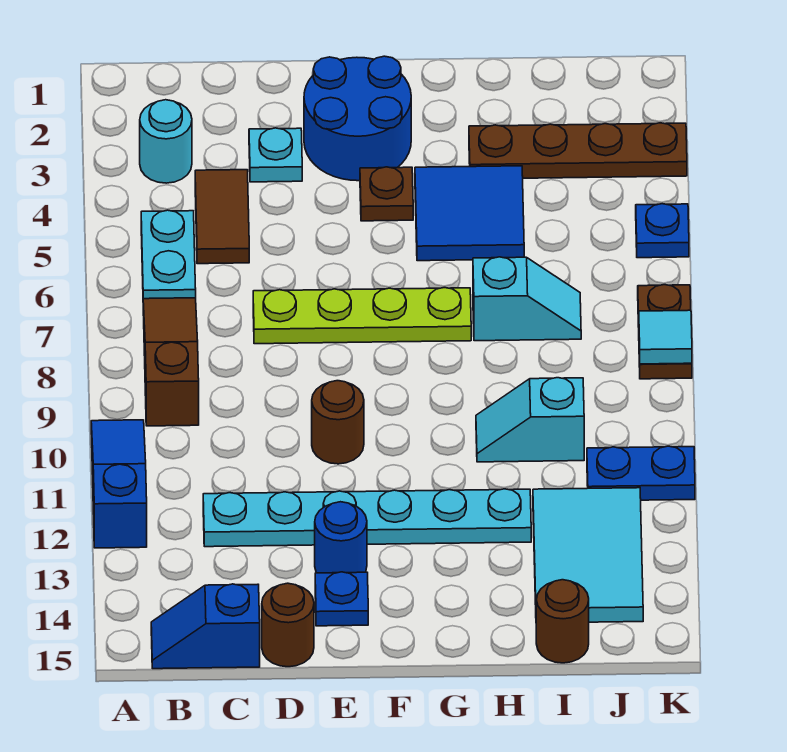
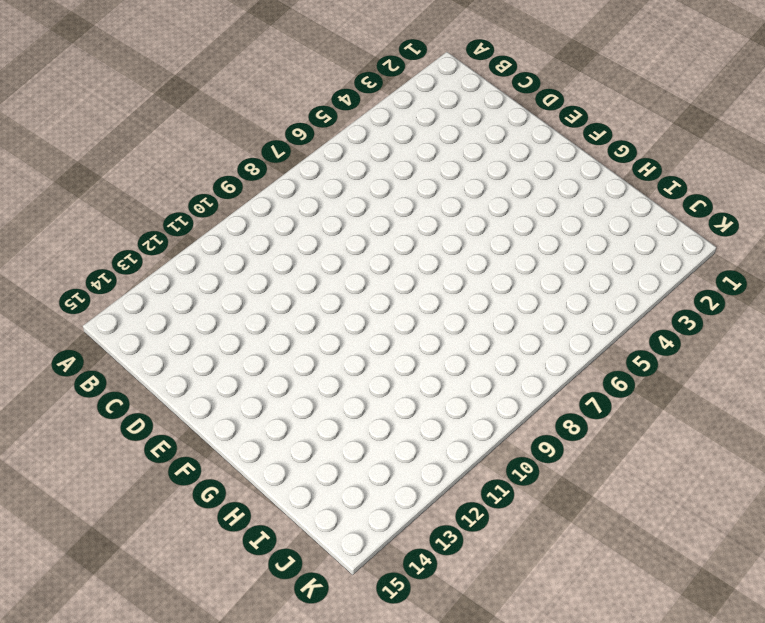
none -> blue 1x3 slope [91,420,147,548]
none -> cyan 1x1 round brick [140,100,192,183]
none -> cyan 1x2 plate [141,210,196,299]

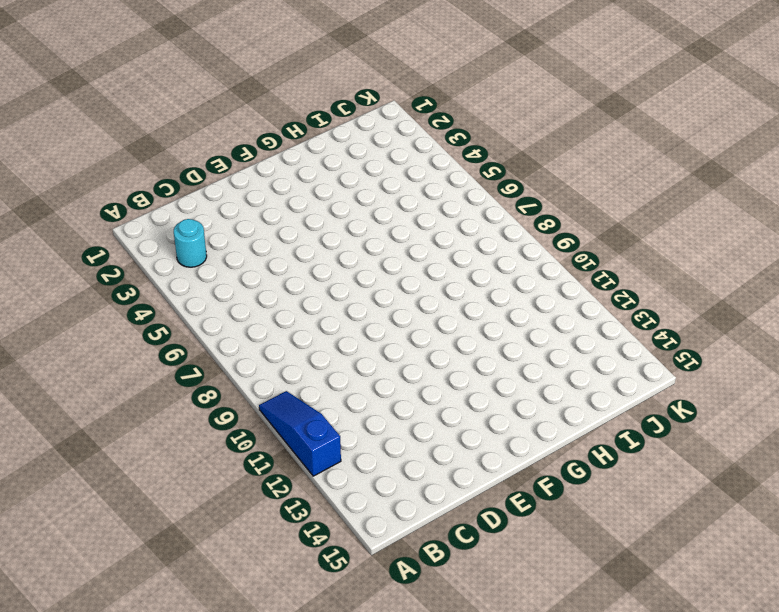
none -> cyan 1x2 plate [141,210,196,299]
none -> brown 1x3 slope [143,298,199,426]
none -> blue 1x2 slope [151,584,260,669]

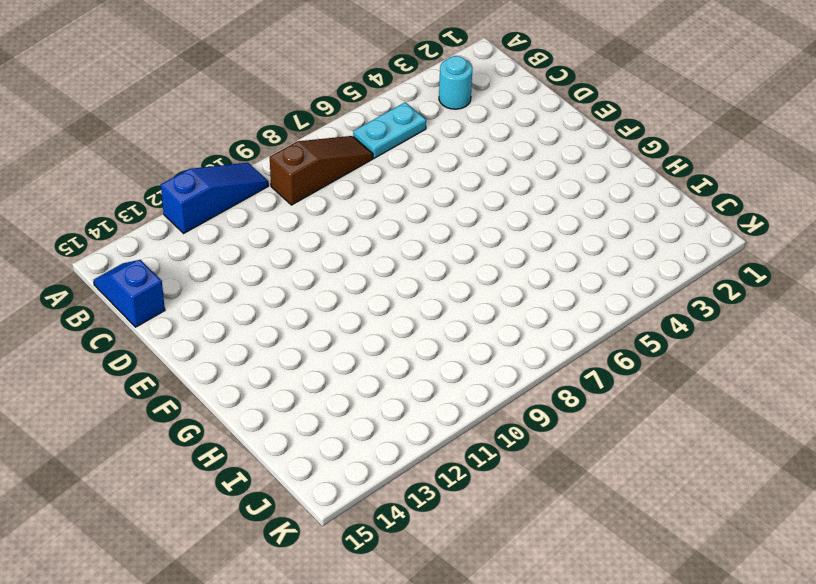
none -> brown 1x2 tile [195,170,249,264]
none -> cyan 1x6 plate [203,489,531,547]
none -> cyan 1x1 plate [249,128,302,182]

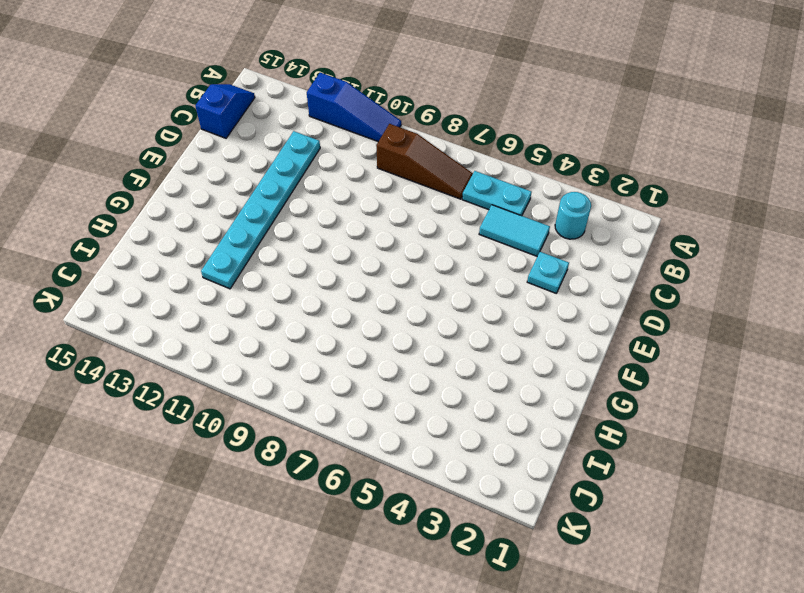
cyan 1x2 tile [479,205,550,256] -> brown 1x2 tile [195,170,249,264]
none -> lime 1x4 plate [253,288,471,344]
none -> brown 1x1 round brick [262,583,314,667]
none -> blue 2x2 round brick [304,56,411,181]

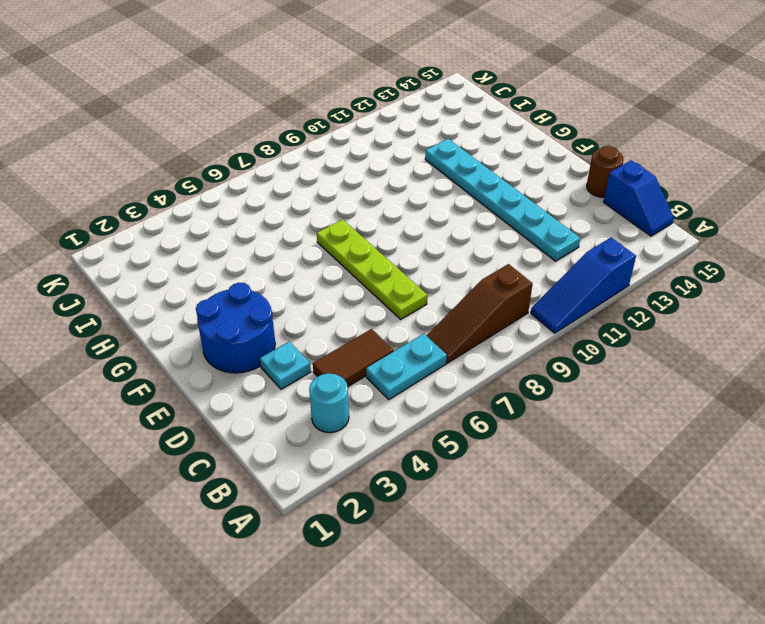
none -> brown 1x1 round brick [312,381,364,464]
none -> blue 1x1 round brick [315,502,367,573]
none -> blue 1x1 plate [315,572,368,626]

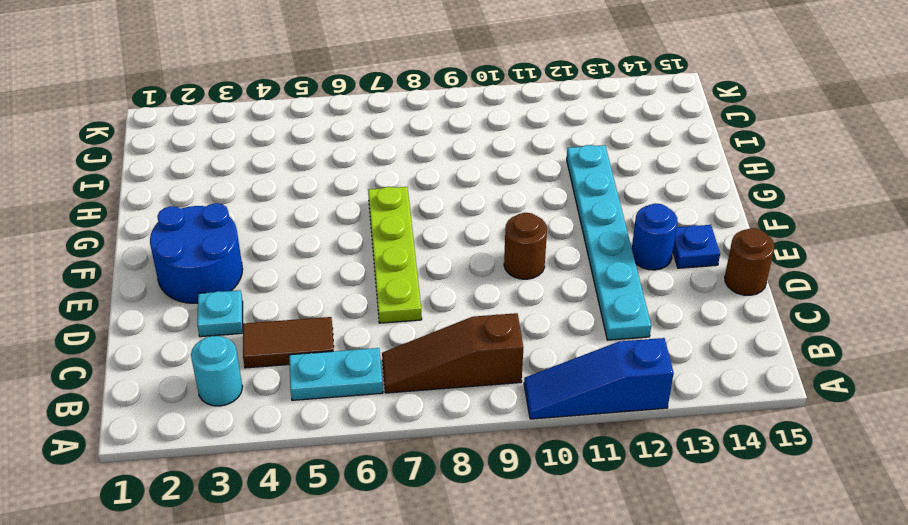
none -> blue 1x2 slope [151,584,260,669]
none -> brown 1x1 plate [360,167,413,221]
none -> blue 2x2 tile [415,166,524,261]

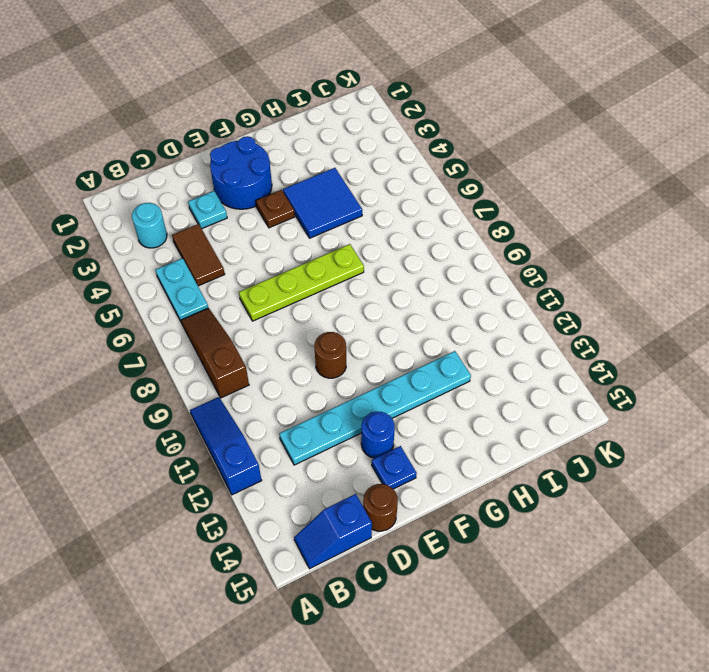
none -> brown 1x4 plate [469,123,687,178]
none -> cyan 1x2 slope [473,257,581,341]
none -> cyan 1x2 slope [476,378,584,462]

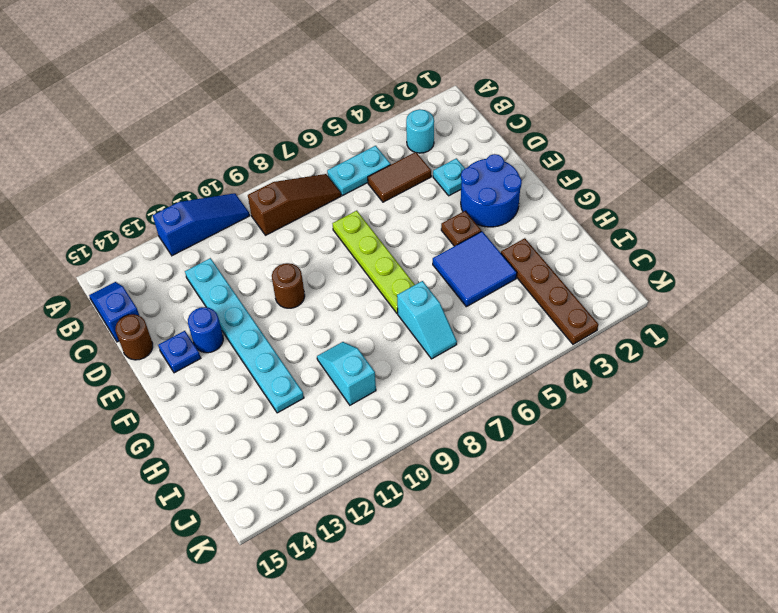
none -> cyan 2x3 tile [533,488,643,622]
none -> brown 1x1 round brick [536,580,589,663]
none -> blue 1x2 plate [587,446,695,500]

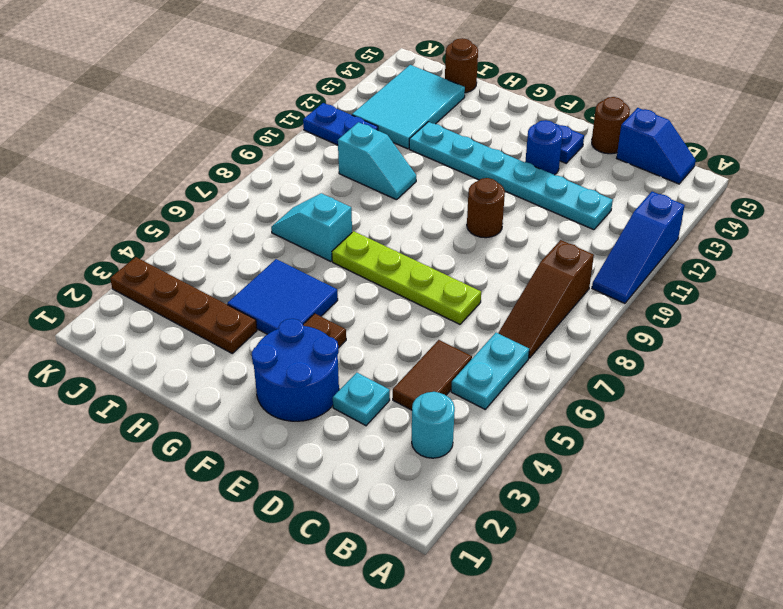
none -> blue 1x1 plate [636,204,689,258]
none -> brown 1x2 plate [638,285,692,379]
none -> cyan 1x1 tile [639,310,692,364]

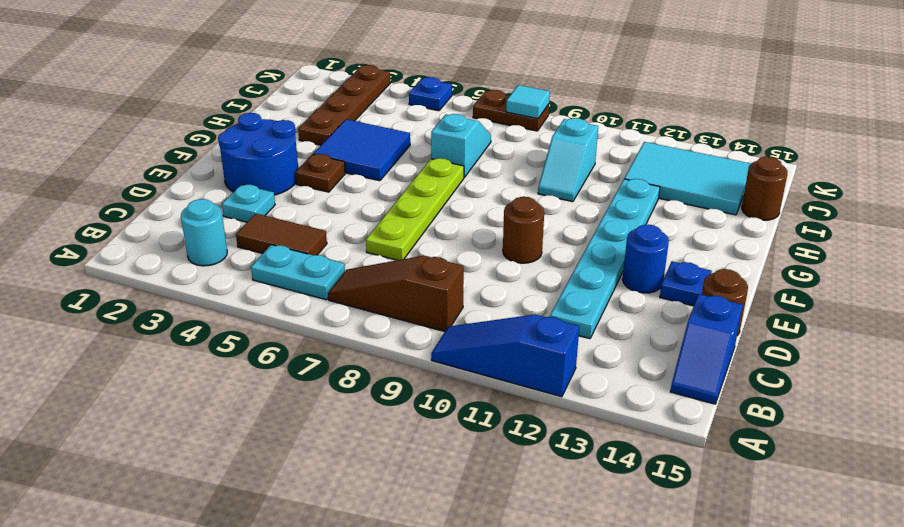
none -> blue 1x2 plate [587,446,695,500]

